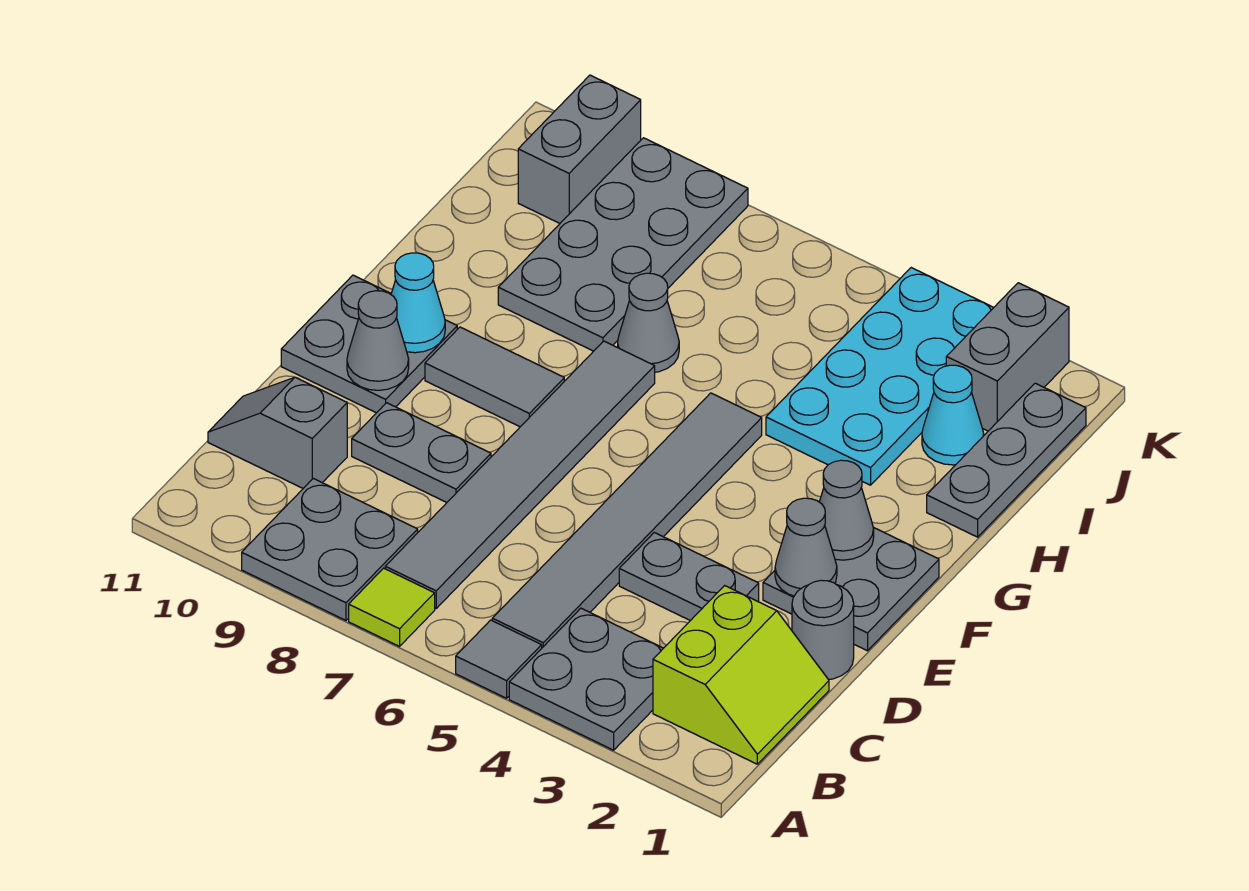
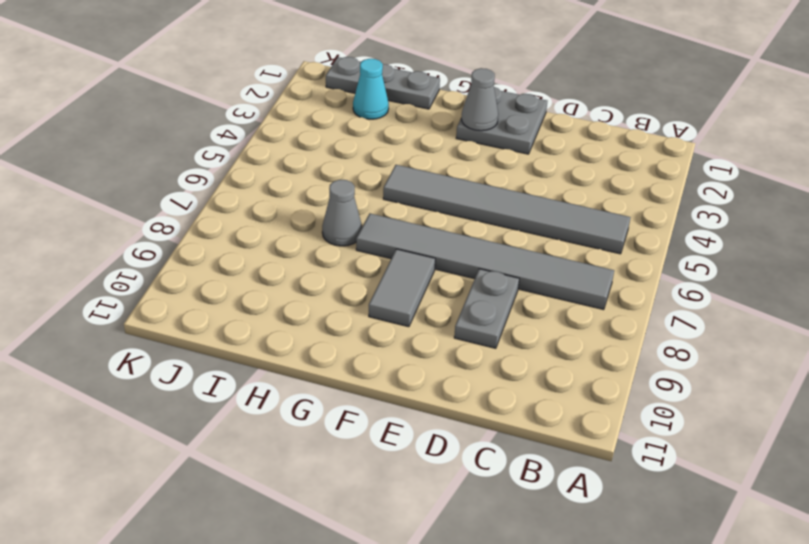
none -> grey 2x2 plate [509,608,663,750]
none -> grey 1x1 tile [456,620,542,698]
none -> lime 1x1 tile [349,568,435,646]

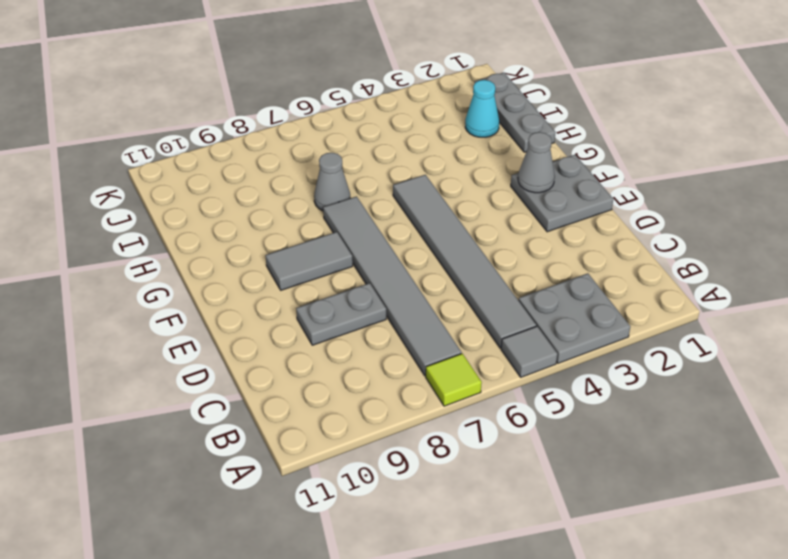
none -> grey 2x2 plate [242,479,418,620]
none -> lime 2x2 slope [653,586,829,764]
none -> grey 1x2 slope [208,377,347,488]

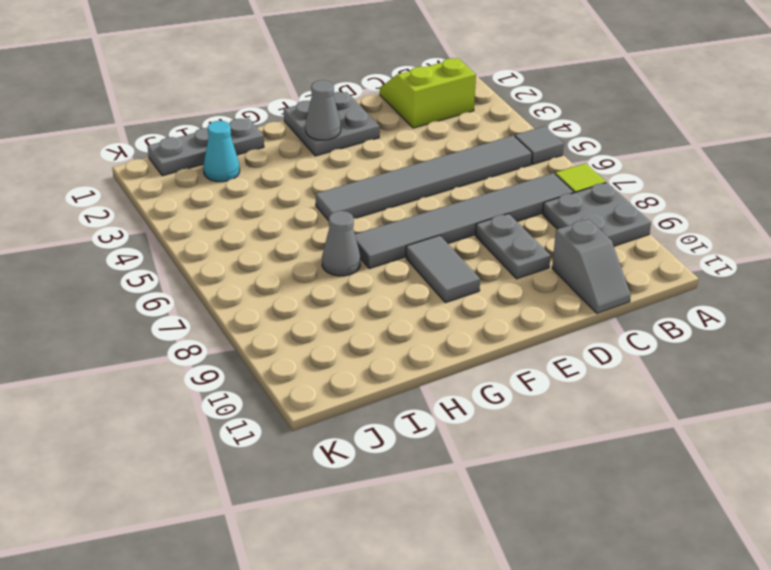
none -> grey 2x2 plate [509,608,663,750]
none -> grey 1x1 round brick [792,580,854,680]
none -> grey 1x2 plate [619,533,759,621]

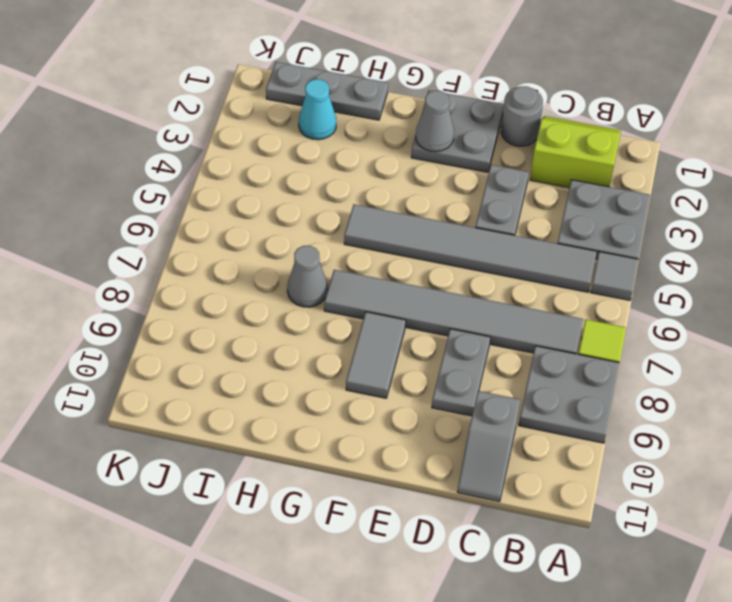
none -> grey 2x2 plate [281,275,457,413]
none -> cyan 2x4 plate [766,268,994,485]
none -> grey 2x4 plate [498,138,748,351]

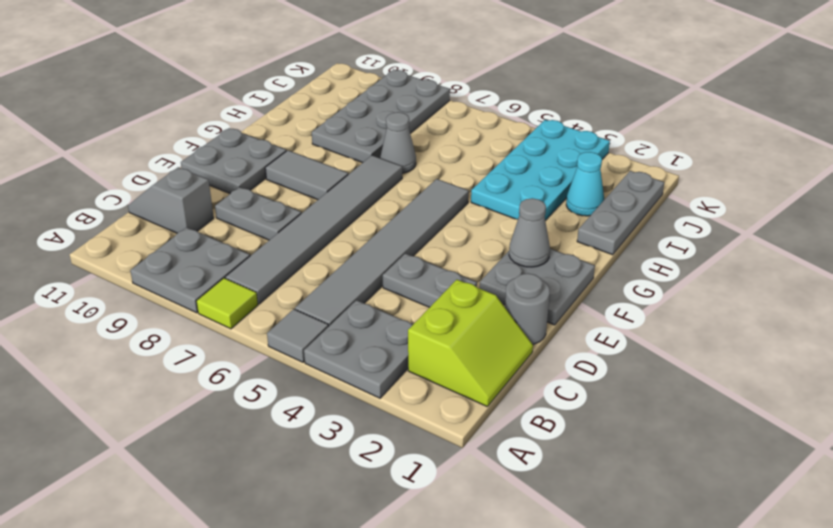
none -> grey 1x2 brick [946,283,1069,431]
none -> grey 1x2 brick [518,75,641,223]
none -> grey 1x1 cone [775,498,837,596]

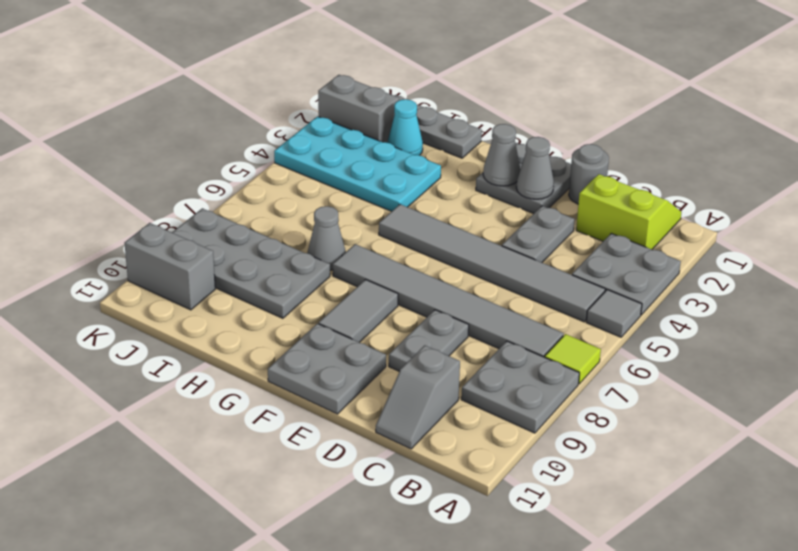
none -> grey 1x1 cone [347,291,409,390]
none -> cyan 1x1 cone [391,253,445,353]

